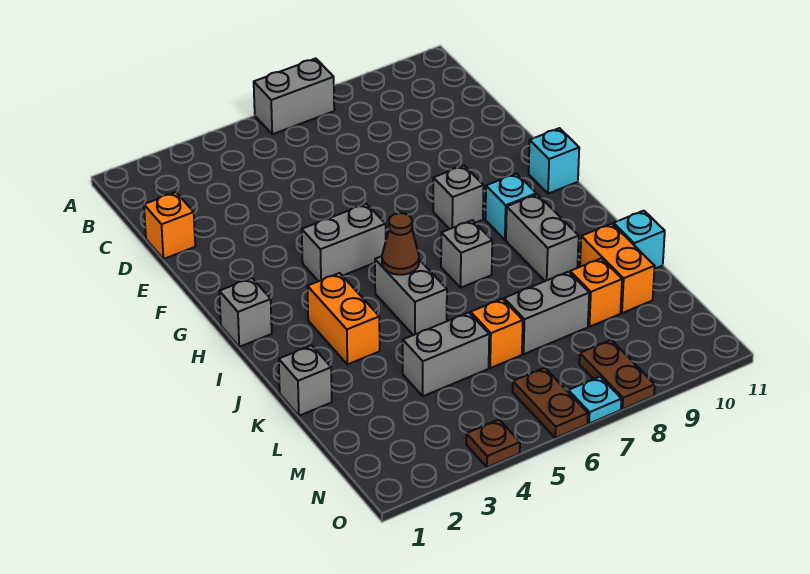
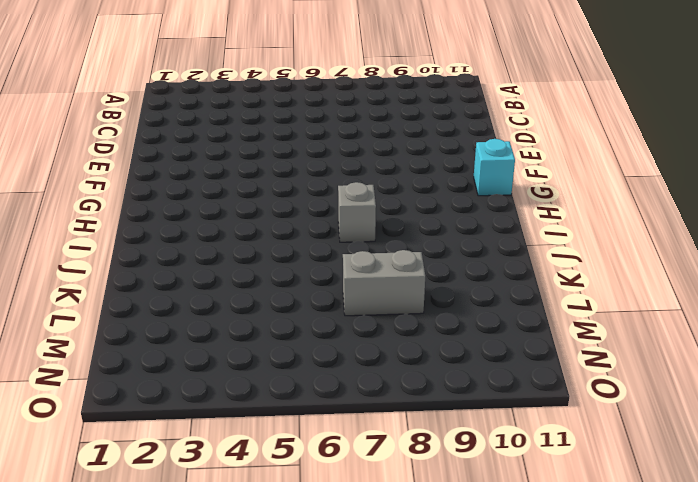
none -> grey 1x2 brick [254,58,334,134]
none -> orange 1x1 brick [144,192,195,259]
none -> grey 1x2 brick [302,204,386,281]

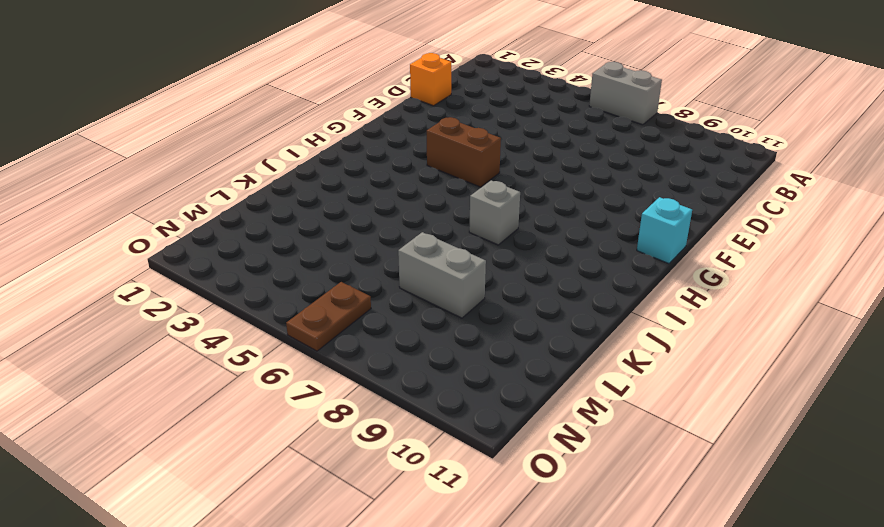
brown 1x2 brick [427,117,501,187] -> grey 1x2 brick [302,204,386,281]
none -> grey 1x1 brick [433,166,484,229]
none -> grey 1x1 brick [219,278,272,347]
none -> cyan 1x1 brick [485,174,536,240]

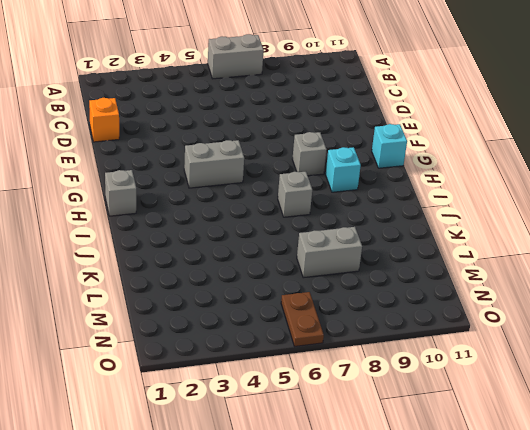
none -> orange 1x2 brick [307,273,380,364]
none -> grey 1x2 brick [375,256,447,335]
none -> grey 1x2 brick [506,194,579,281]

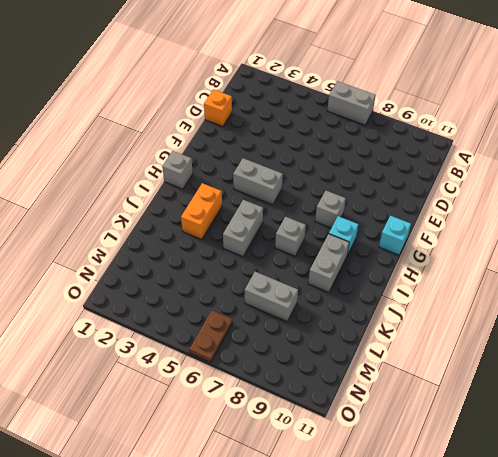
none -> grey 1x1 brick [279,345,332,416]
none -> orange 1x2 brick [580,224,655,313]
none -> cyan 1x1 brick [613,211,665,269]

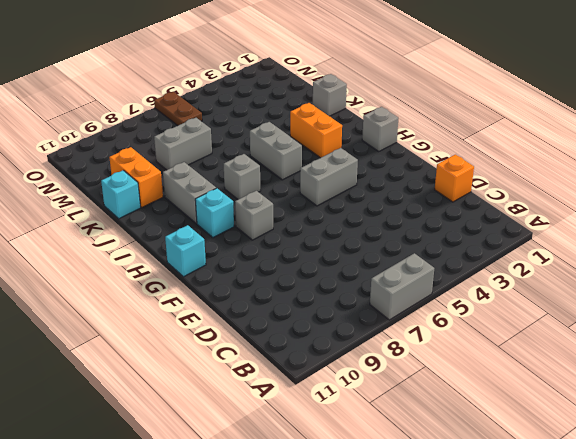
none -> grey 1x2 brick [403,313,489,396]
none -> orange 1x1 brick [471,299,523,368]
none -> orange 1x1 brick [570,258,622,327]

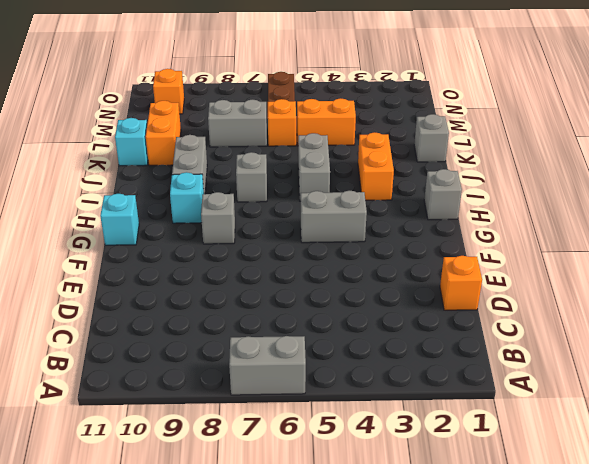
orange 1x2 brick [297,98,356,146] -> grey 1x2 brick [403,313,489,396]
orange 1x1 brick [153,69,184,114] -> orange 1x1 brick moved to [570,258,622,327]
none -> brown 1x2 plate [579,340,655,409]
none -> brown 1x1 plate [466,420,520,467]
none -> cyan 1x1 plate [568,377,622,424]

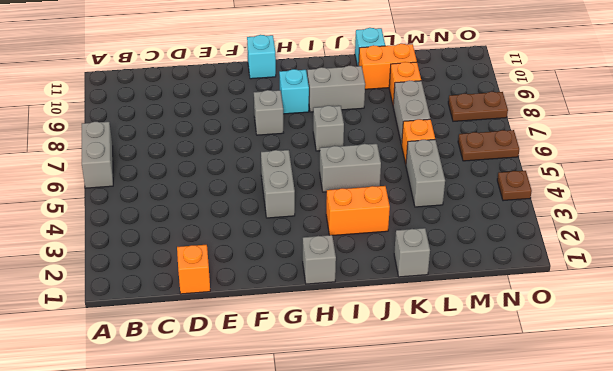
none -> cyan 1x1 plate [568,377,622,424]
none -> brown 1x1 cone [382,213,419,275]

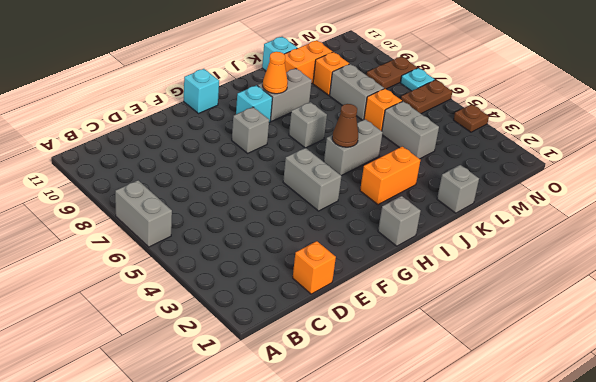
orange 1x1 cone [263,52,288,94] -> none

